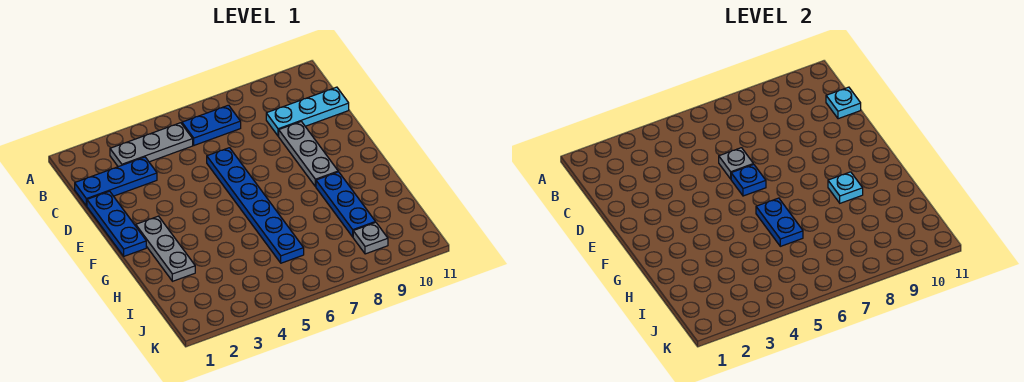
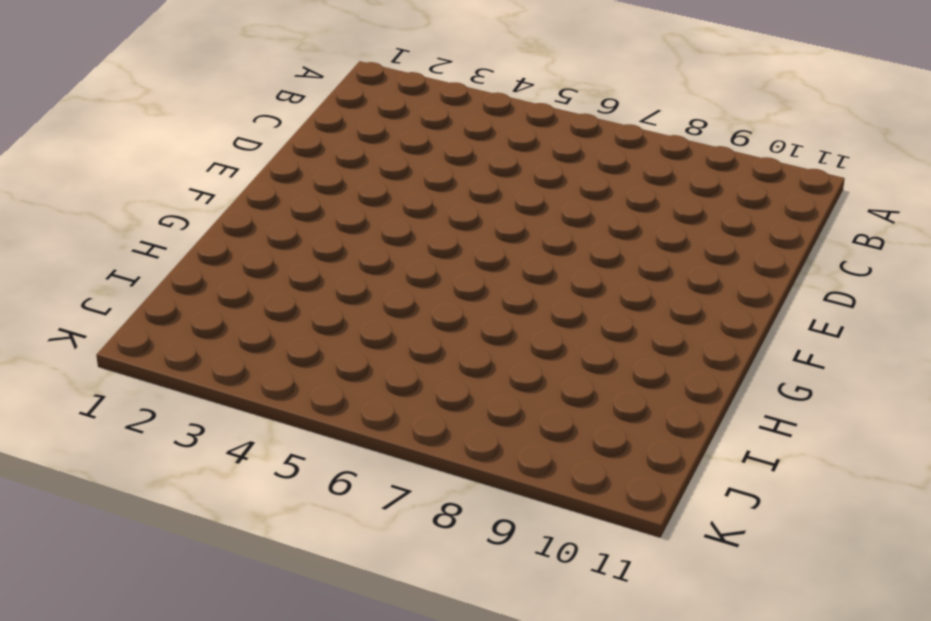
none -> grey 1x3 plate [110,123,193,167]
none -> blue 1x2 plate [182,105,241,145]
none -> blue 1x3 plate [75,157,157,206]

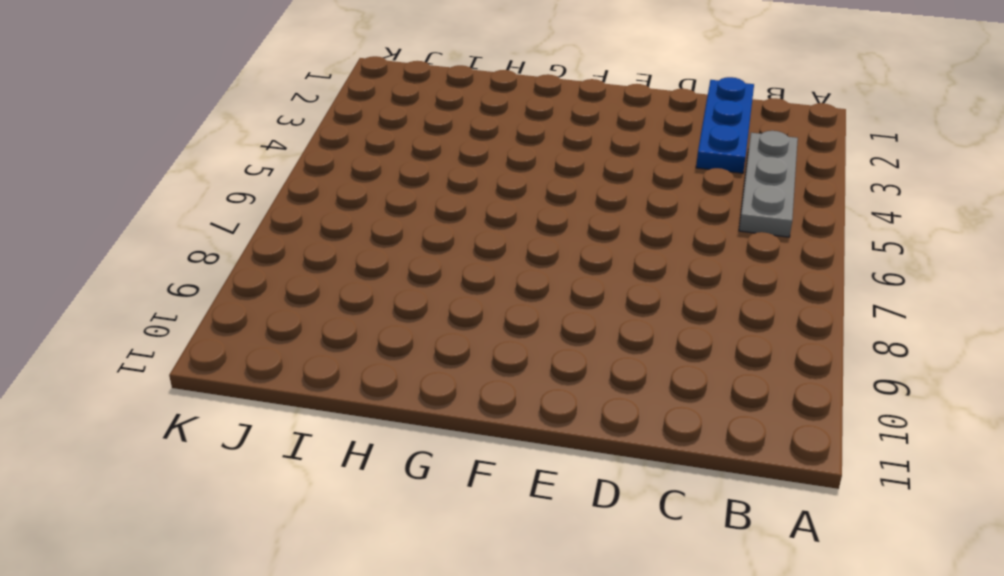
none -> blue 1x2 plate [182,105,241,145]
none -> cyan 1x3 plate [266,87,349,136]
none -> blue 1x3 plate [87,191,146,256]

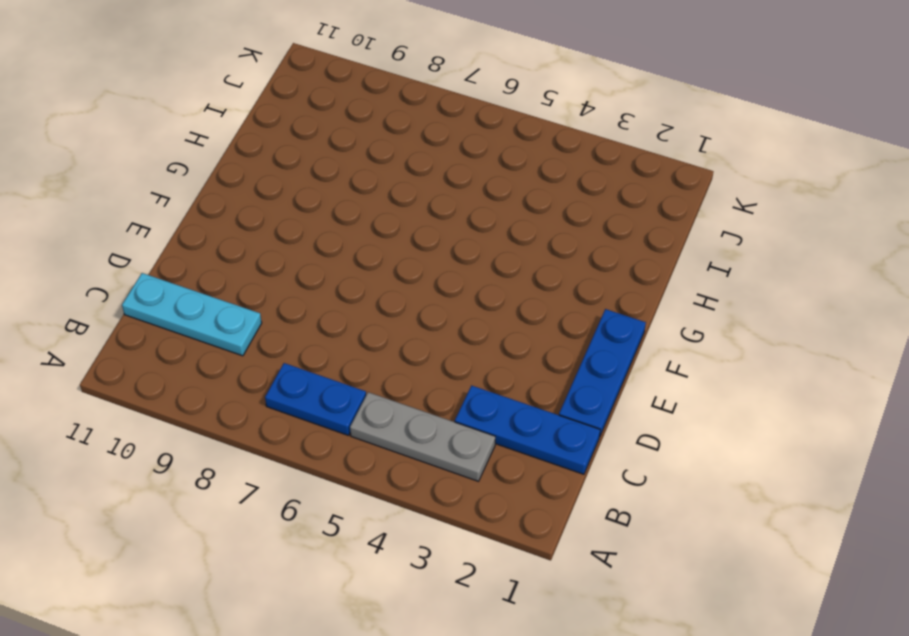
none -> blue 1x6 plate [207,148,304,263]
none -> grey 1x3 plate [279,121,338,187]
none -> grey 1x3 plate [136,216,195,281]

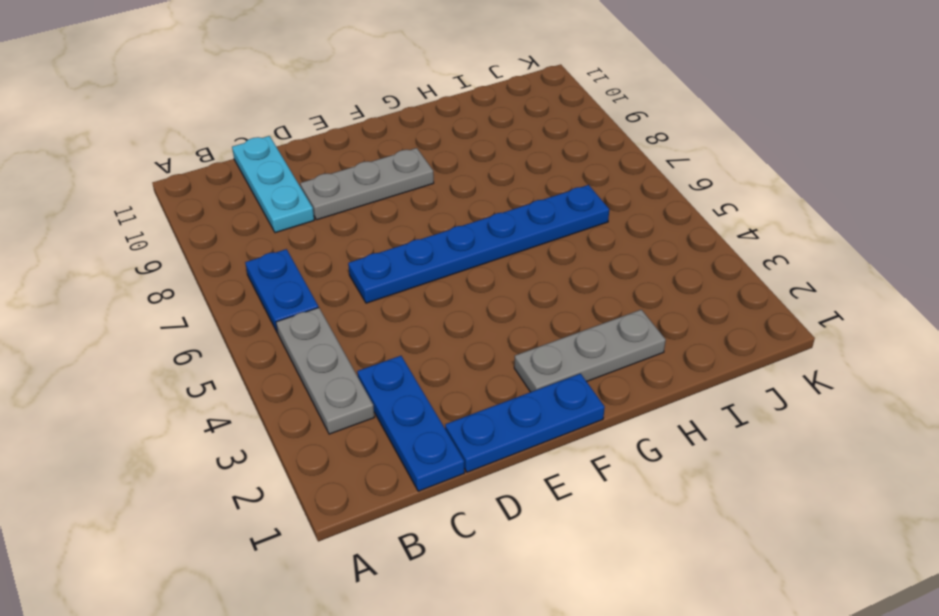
none -> blue 1x3 plate [316,172,375,237]
none -> grey 1x1 plate [353,222,388,254]
none -> cyan 1x1 plate [826,87,861,119]

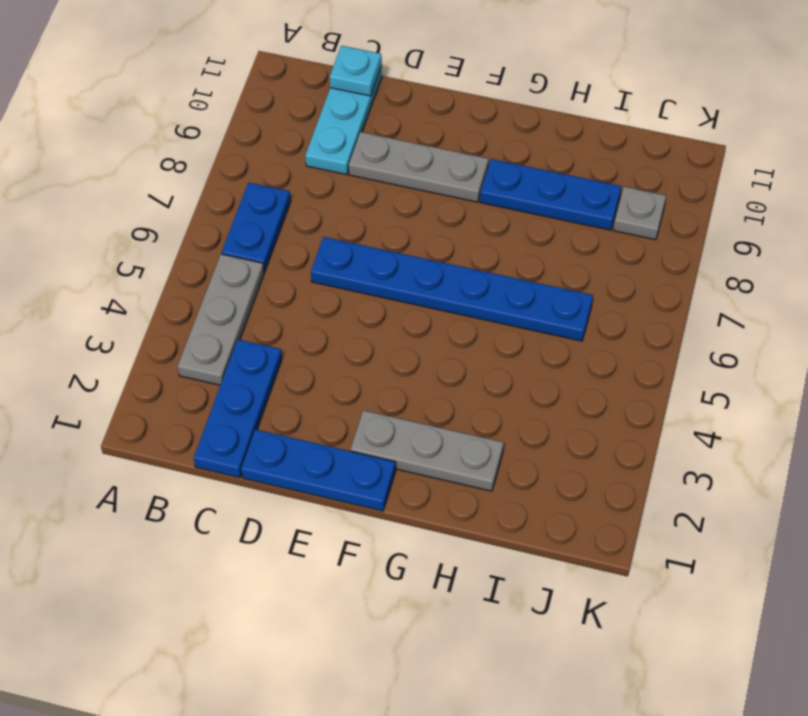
none -> grey 1x1 plate [719,148,753,179]
none -> blue 1x1 plate [731,164,766,196]
none -> blue 1x2 plate [756,198,803,246]

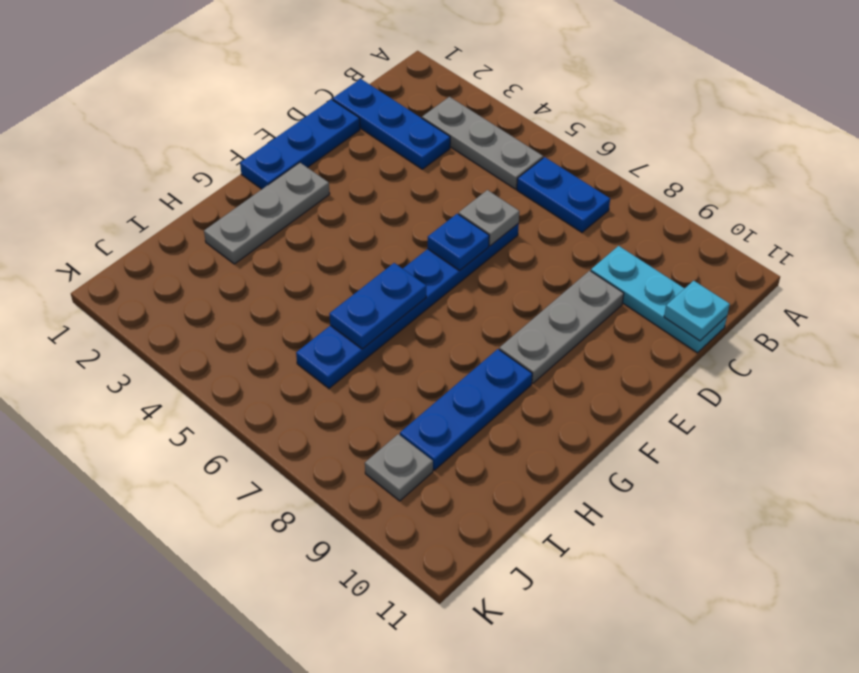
none -> cyan 1x1 plate [828,172,863,203]

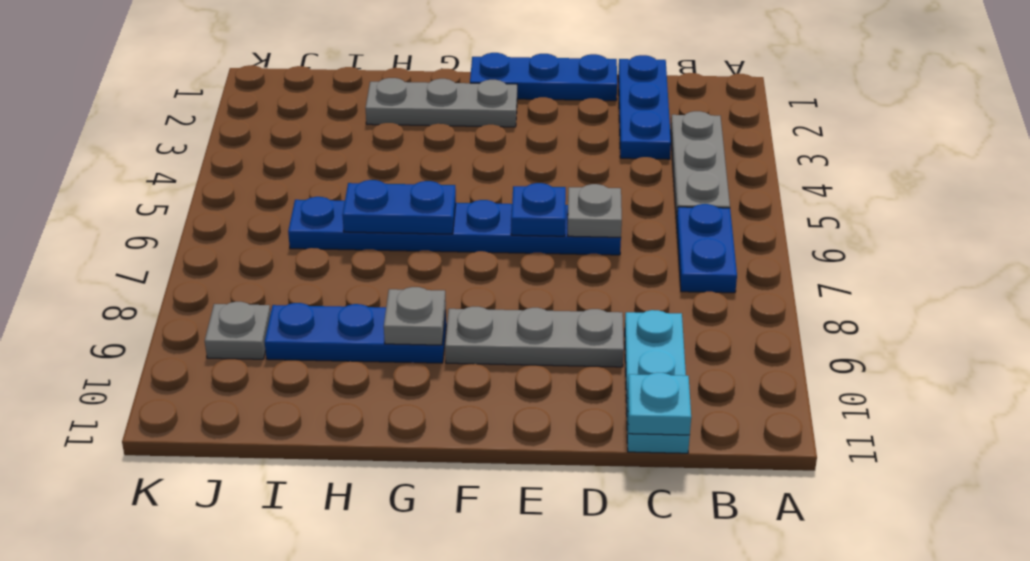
grey 1x1 plate [384,287,446,345] -> cyan 1x1 plate [828,172,863,203]

